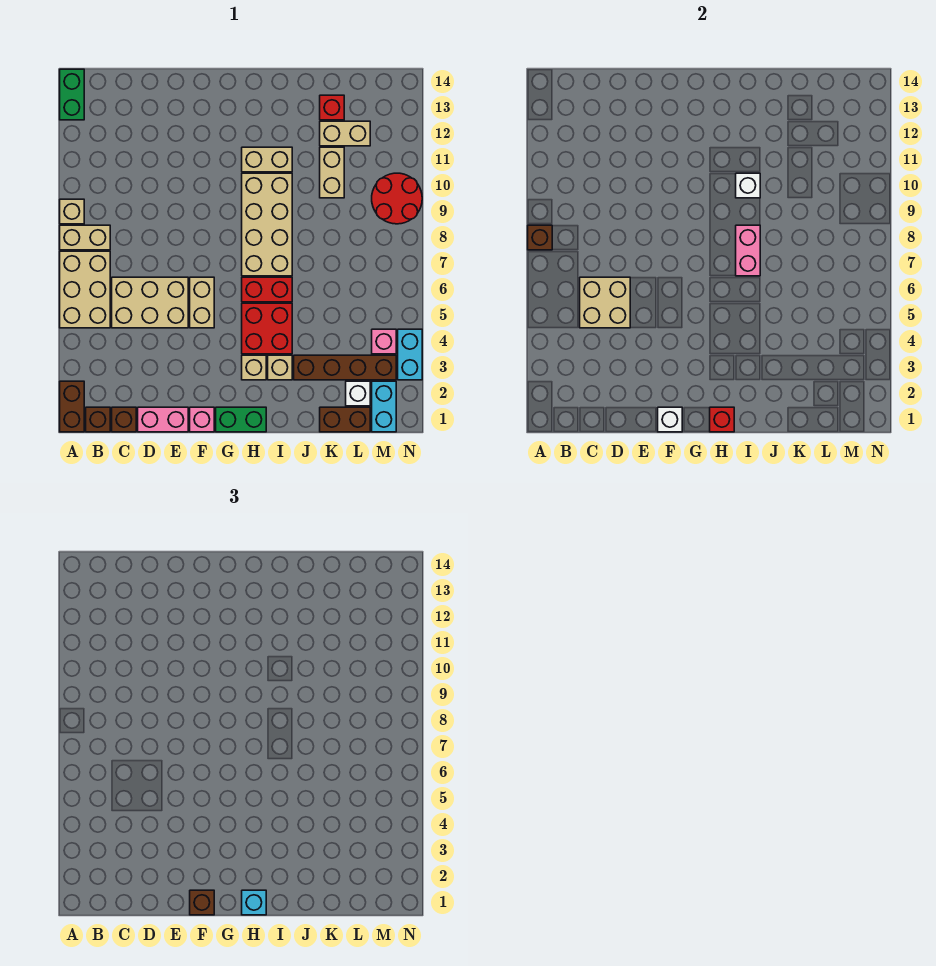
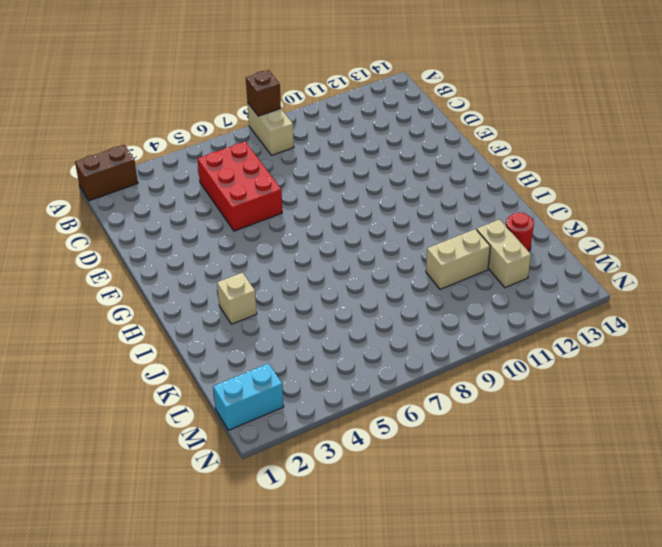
red 2x3 brick [197,142,282,231] -> tan 2x3 brick [112,277,188,328]
red 1x1 round brick [506,212,534,251] -> red 1x1 brick [320,95,344,120]
none -> tan 2x3 brick [60,251,110,328]
none -> tan 1x1 brick [60,199,84,224]
none -> green 1x2 brick [60,69,84,120]
none -> brown 1x1 brick [86,407,110,432]

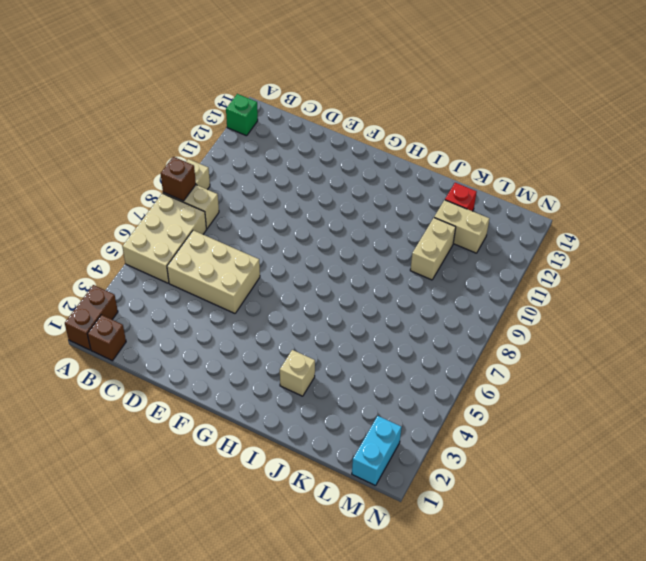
green 1x1 brick [226,94,258,136] -> green 1x2 brick [60,69,84,120]
none -> brown 1x1 brick [112,407,136,432]
none -> pink 1x2 brick [138,407,188,432]
none -> pink 1x1 brick [190,407,214,432]
none -> tan 1x2 brick [190,277,214,328]

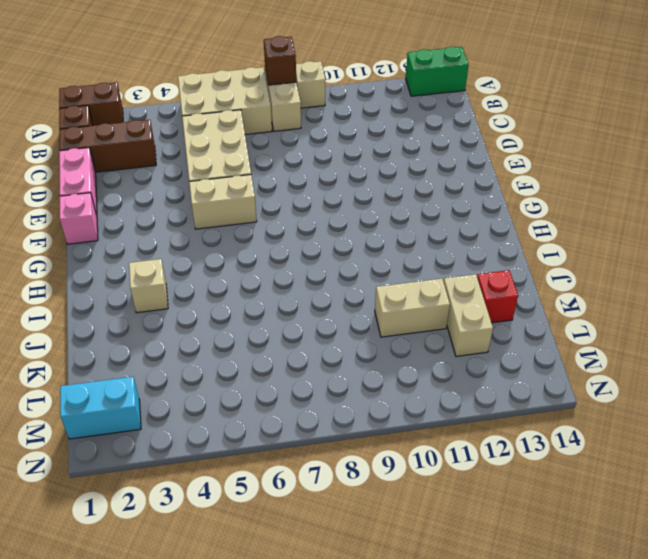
brown 1x3 brick [59,120,156,172] -> brown 1x1 brick [112,407,136,432]
none -> green 1x2 brick [216,407,266,432]
none -> tan 1x1 brick [242,355,266,380]
none -> red 2x2 brick [242,303,292,354]
none -> red 1x2 brick [242,277,292,302]

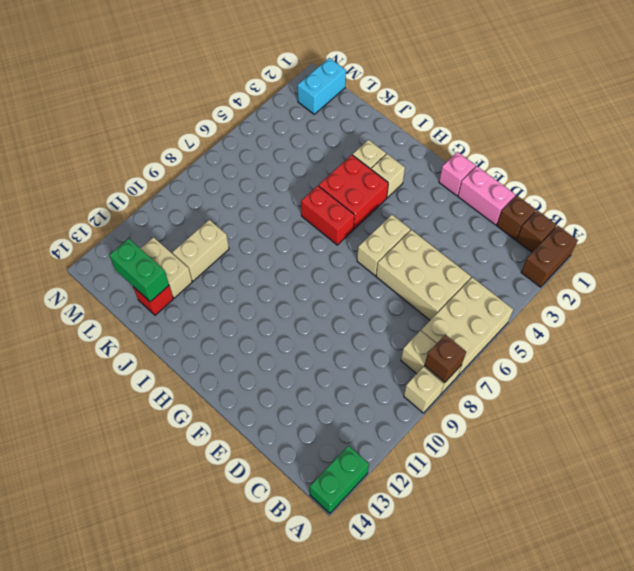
green 1x2 brick [110,239,169,302] -> green 1x2 brick moved to [216,407,266,432]
none -> tan 2x4 brick [242,173,292,276]
none -> tan 1x2 brick [242,147,292,172]
none -> brown 1x4 brick [294,355,396,380]
none -> brown 1x2 brick [320,407,370,432]

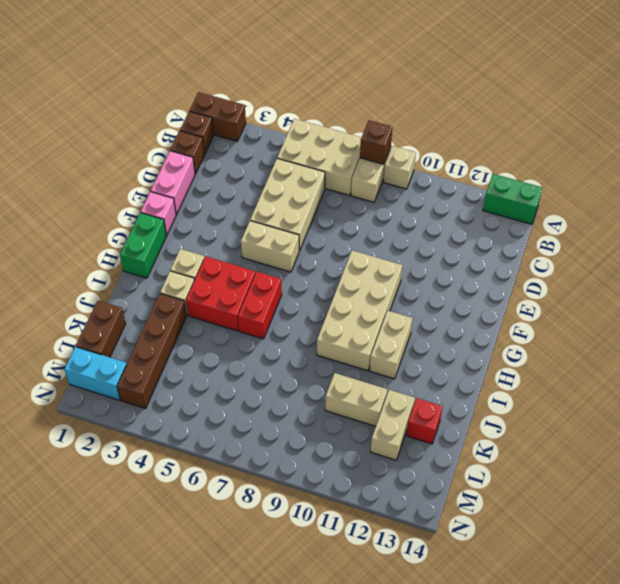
tan 2x4 brick [317,250,402,371] -> tan 2x4 brick turned to [242,173,292,276]
none -> white 1x1 brick [346,381,370,406]
none -> pink 1x1 brick [372,329,396,354]
none -> red 2x2 round brick [372,173,422,224]
none -> cyan 1x2 brick [398,329,422,380]

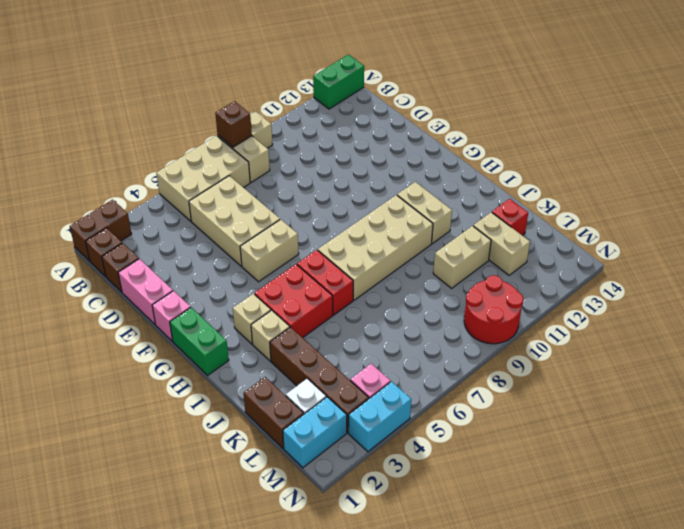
none -> tan 2x2 brick [580,277,630,328]
none -> white 1x1 brick [658,407,682,432]
none -> red 1x1 brick [710,407,734,432]
none -> pink 1x2 brick [736,225,760,276]

